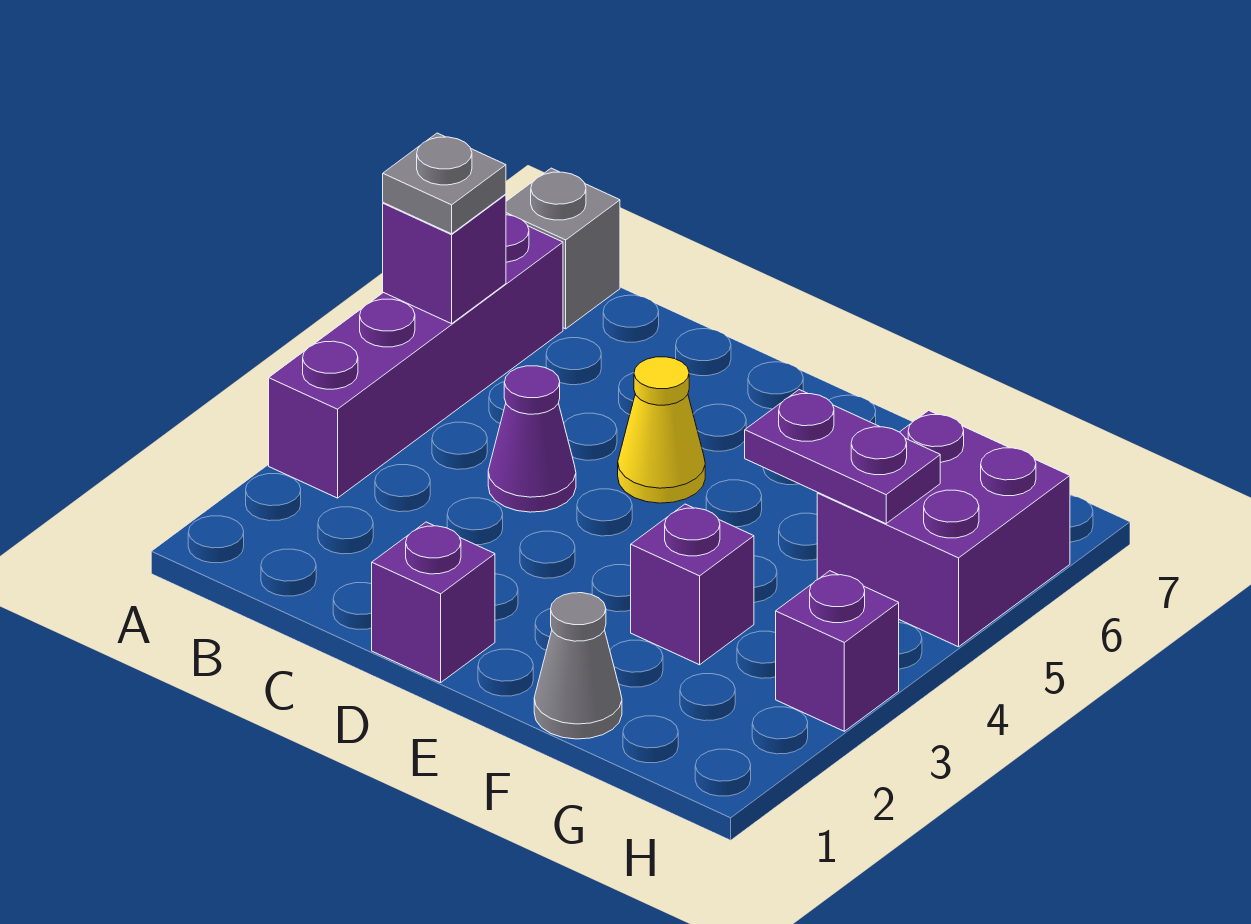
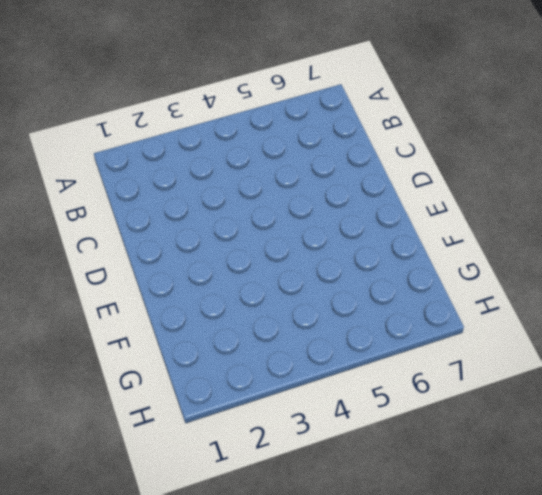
none -> purple 1x4 brick [269,215,563,498]
none -> grey 1x1 brick [506,168,620,329]
none -> purple 1x1 cone [488,366,576,512]

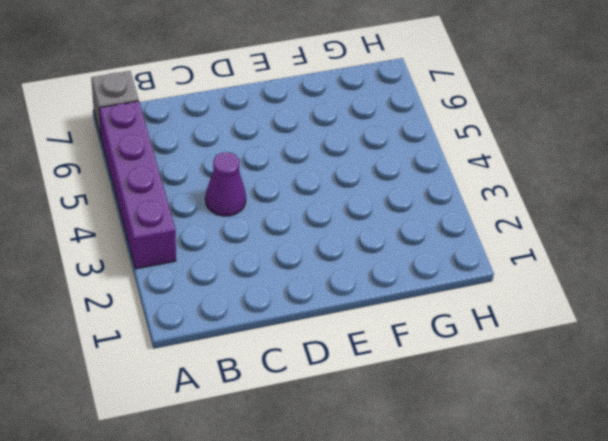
none -> purple 1x1 brick [372,522,495,683]
none -> yellow 1x1 cone [618,357,705,503]
none -> grey 1x1 cone [534,593,622,739]

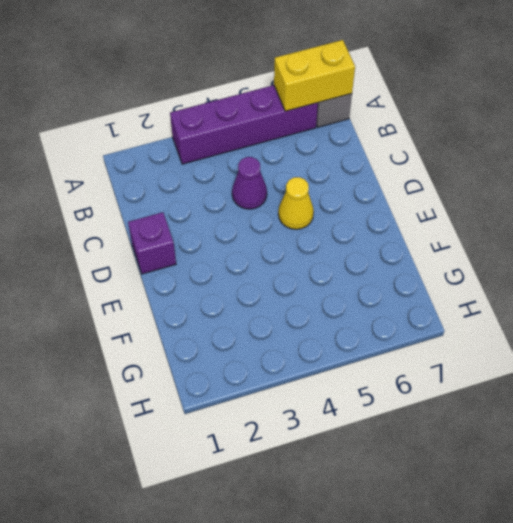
yellow 1x2 brick [274,40,355,111] -> none
none -> grey 1x1 cone [534,593,622,739]
none -> purple 1x1 brick [631,504,754,665]
none -> purple 2x2 brick [817,411,1070,647]

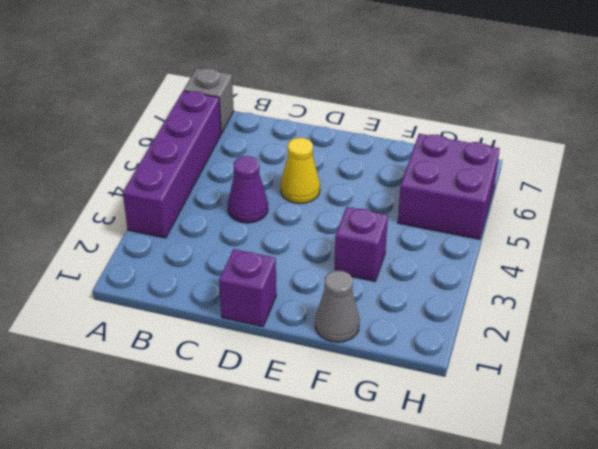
none -> purple 1x1 brick [776,571,899,731]
none -> purple 1x1 brick [383,194,506,324]
none -> purple 1x2 plate [745,390,940,524]

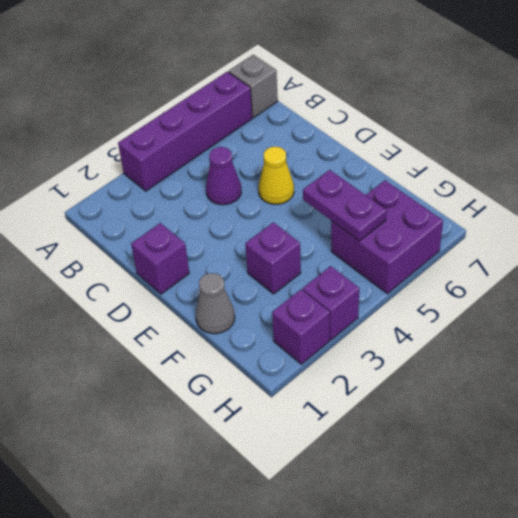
purple 1x1 brick [272,289,330,364] -> purple 1x1 brick moved to [383,194,506,324]
none -> grey 1x1 plate [383,133,506,234]

